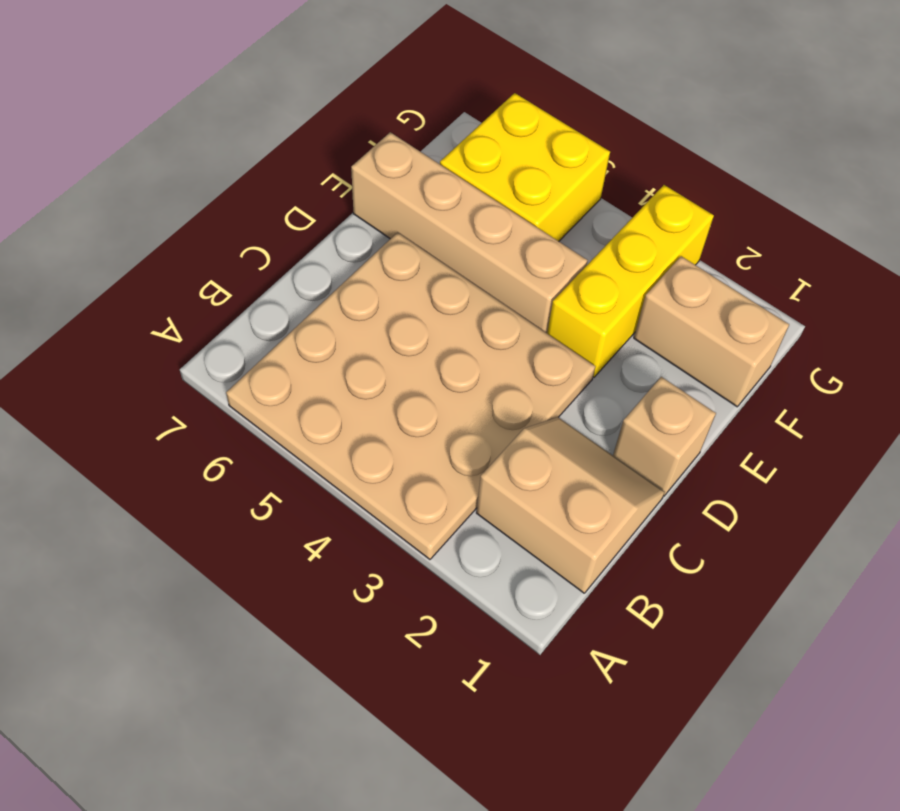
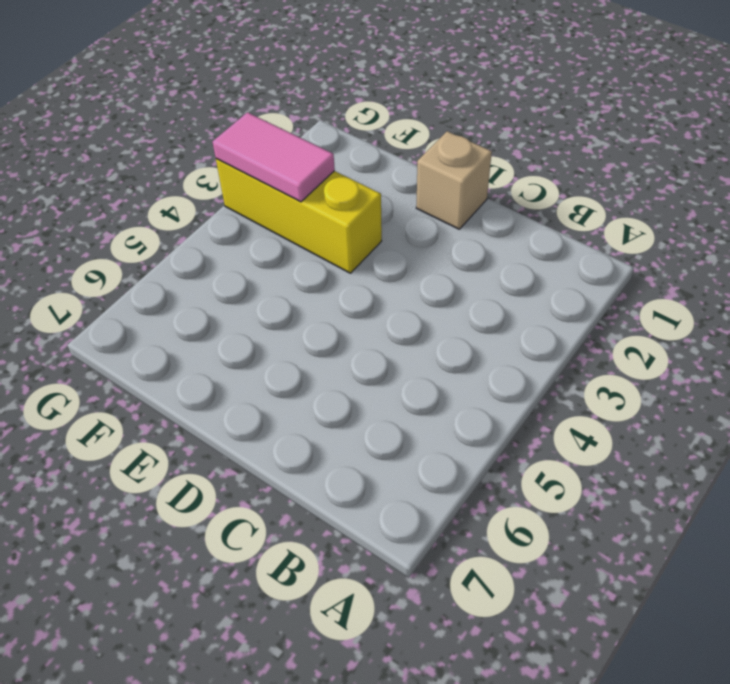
pink 1x2 tile [213,112,335,202] -> none
none -> tan 4x4 plate [226,232,595,559]
none -> tan 2x2 slope [476,417,665,593]

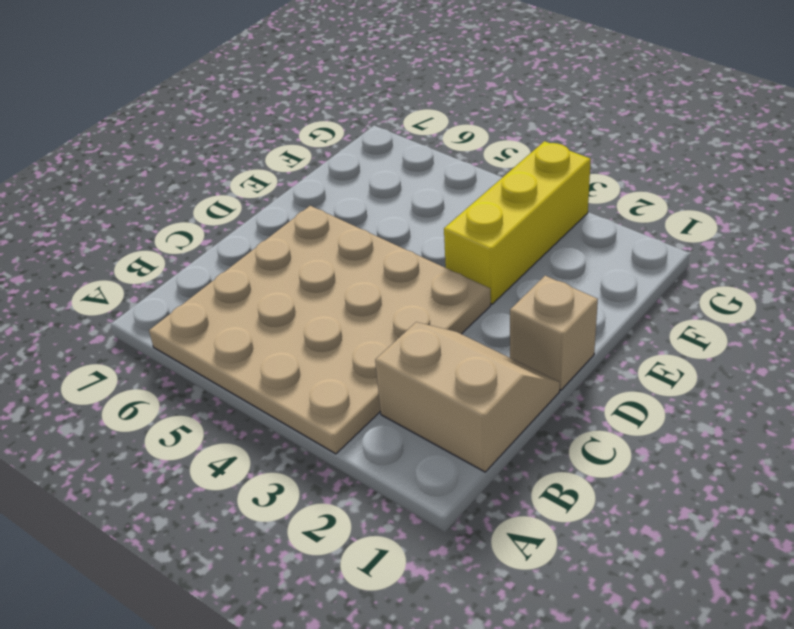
none -> tan 1x4 brick [351,132,588,333]
none -> tan 1x2 brick [634,256,789,407]

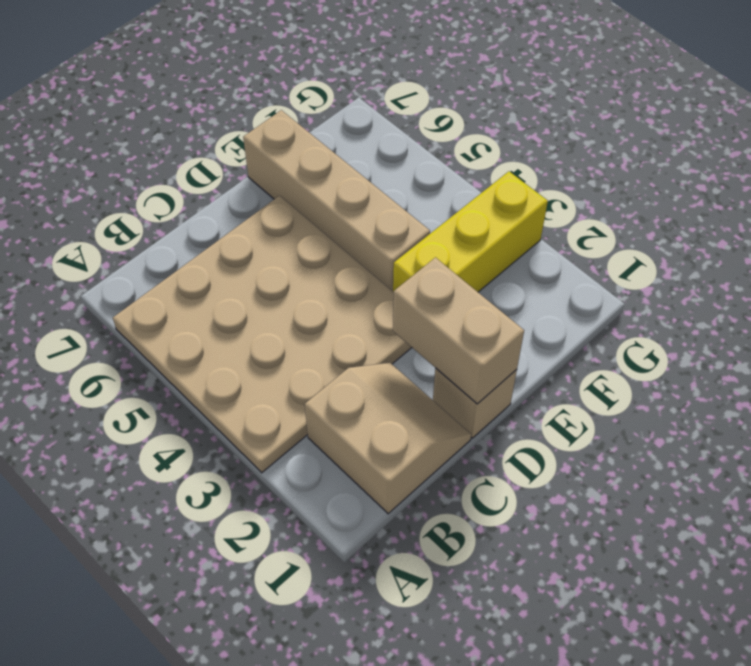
tan 1x2 brick [393,258,524,404] -> tan 1x2 brick moved to [634,256,789,407]
none -> yellow 2x2 brick [440,93,610,241]

